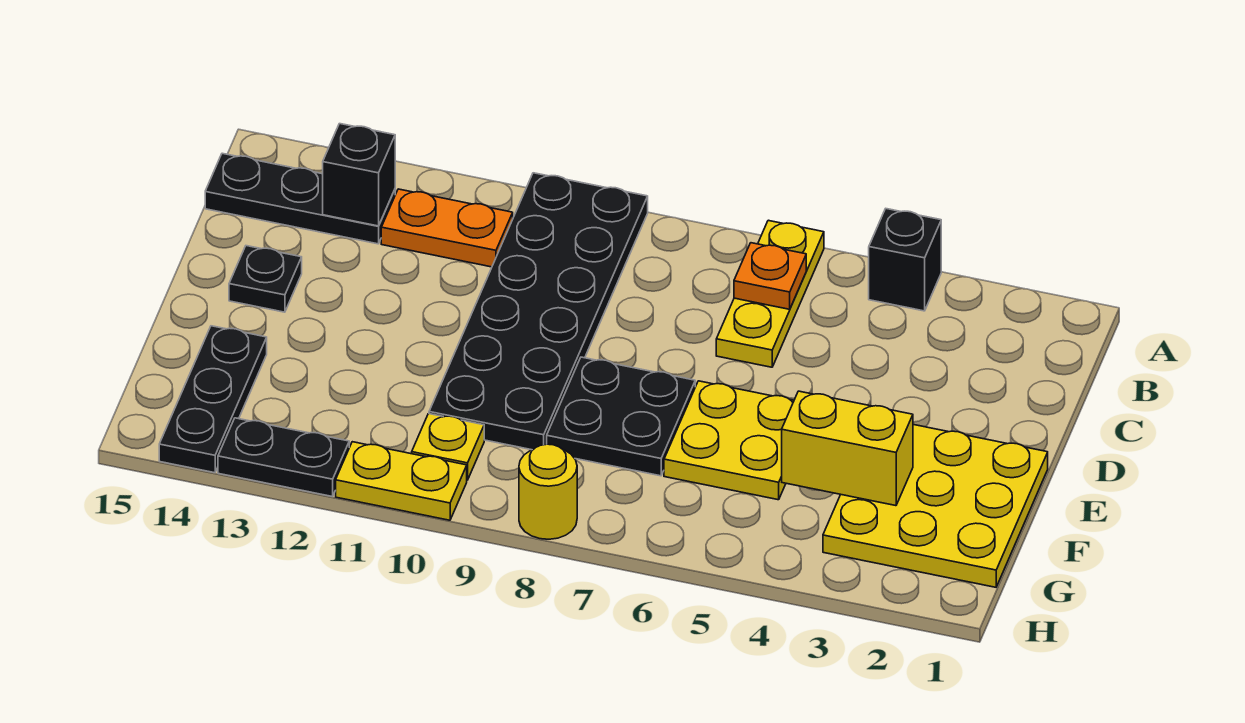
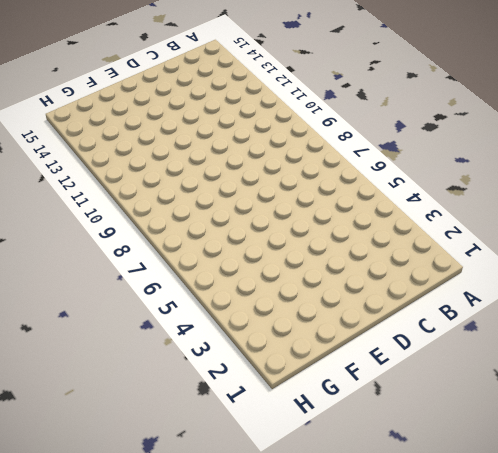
none -> black 1x1 brick [869,209,941,311]
none -> yellow 1x3 plate [716,220,824,367]
none -> black 2x6 plate [429,173,648,450]

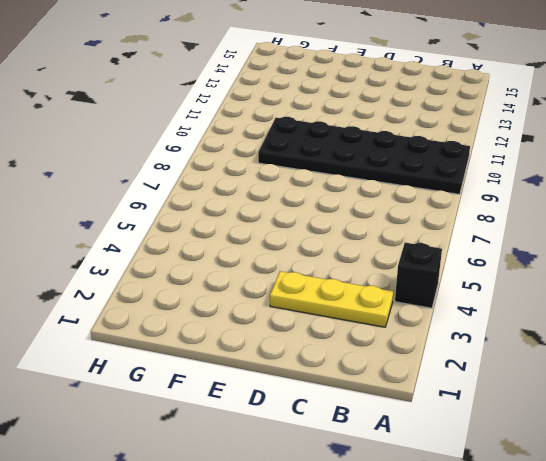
yellow 1x3 plate [270,271,393,327] -> yellow 1x3 plate moved to [716,220,824,367]
none -> orange 1x2 plate [381,189,513,267]
none -> black 1x3 plate [205,153,395,244]
none -> black 1x1 plate [229,246,302,312]

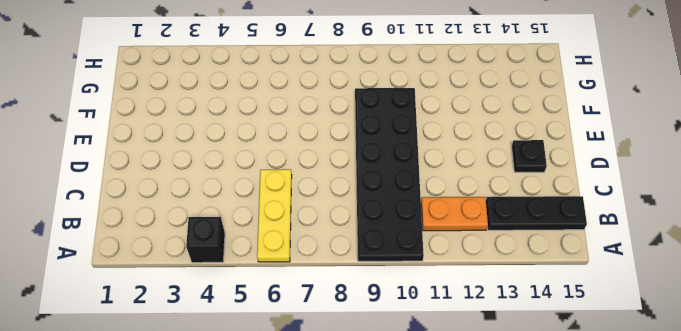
none -> yellow 3x3 plate [823,425,1048,587]
none -> yellow 2x2 plate [664,381,794,500]
none -> black 2x2 plate [547,357,695,476]

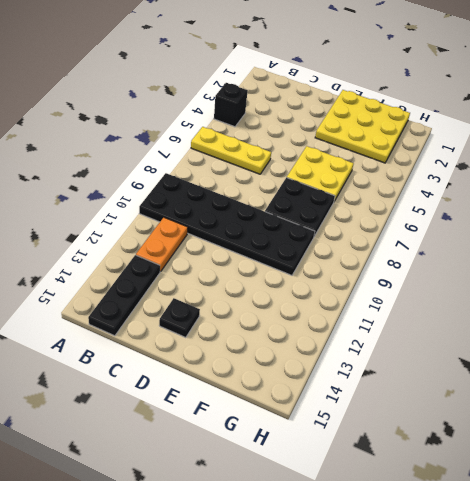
none -> black 1x3 plate [159,326,267,473]
none -> yellow 1x1 plate [412,414,484,480]
none -> yellow 1x1 round brick [519,444,577,539]

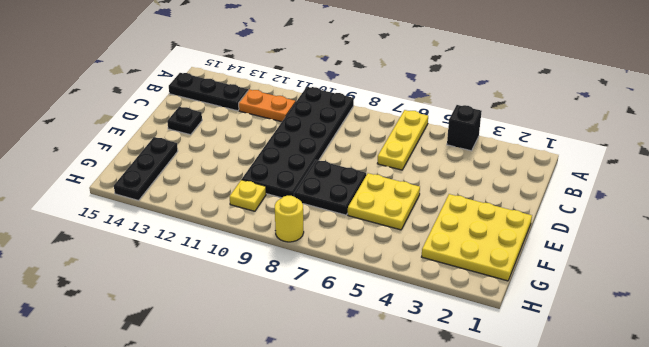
none -> yellow 1x2 plate [336,442,467,520]
none -> black 1x2 plate [218,418,349,497]
none -> orange 1x1 plate [734,243,806,309]

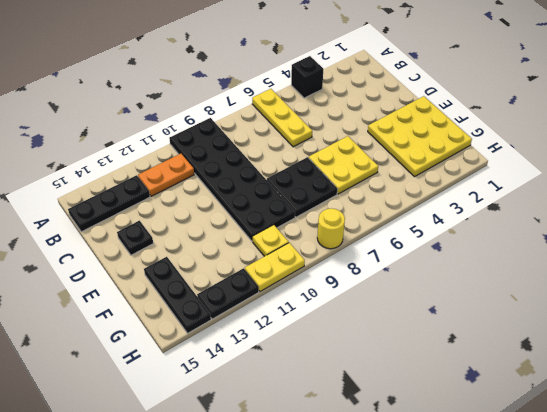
none -> orange 1x1 plate [734,243,806,309]
none -> black 1x1 brick [323,124,395,226]
none -> yellow 1x2 brick [782,391,913,506]

